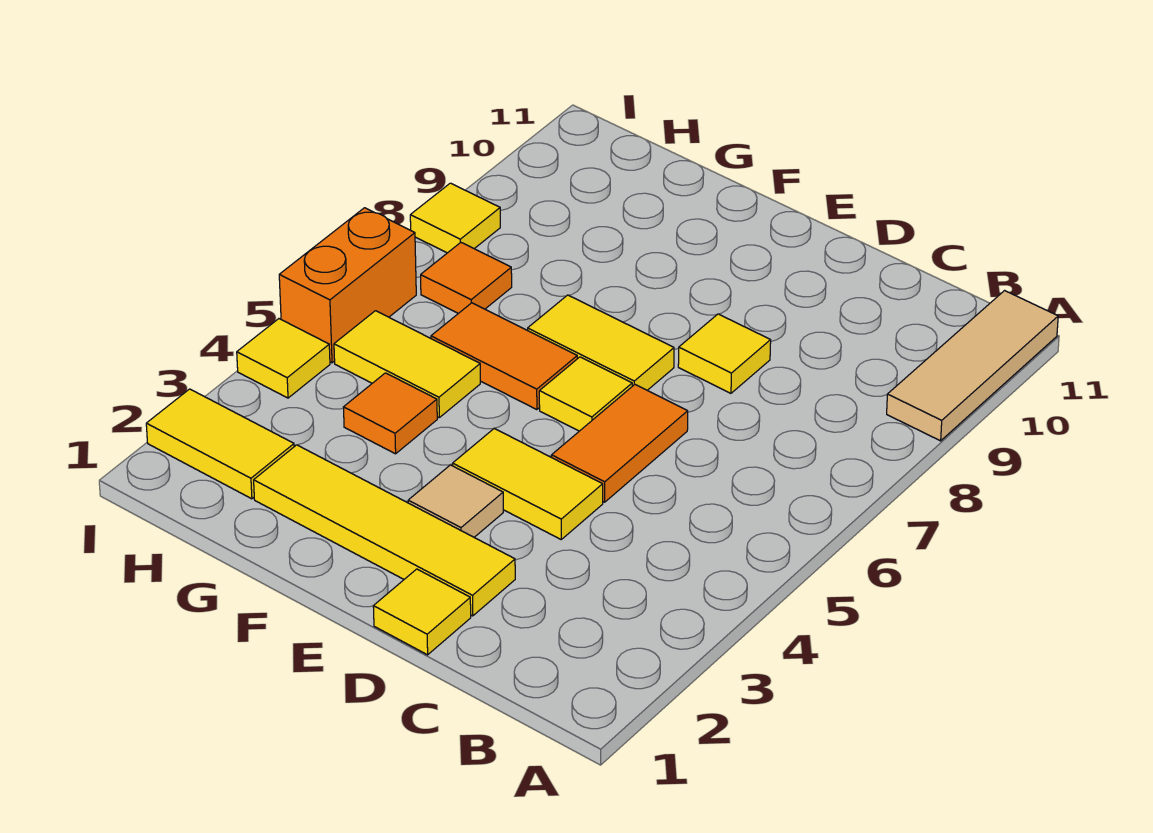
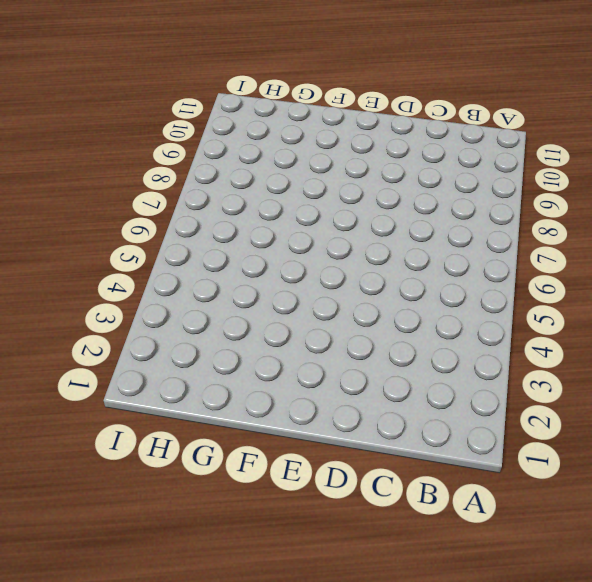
none -> tan 1x3 tile [887,291,1058,441]
none -> yellow 1x1 tile [373,569,471,655]
none -> yellow 1x4 tile [254,445,515,616]

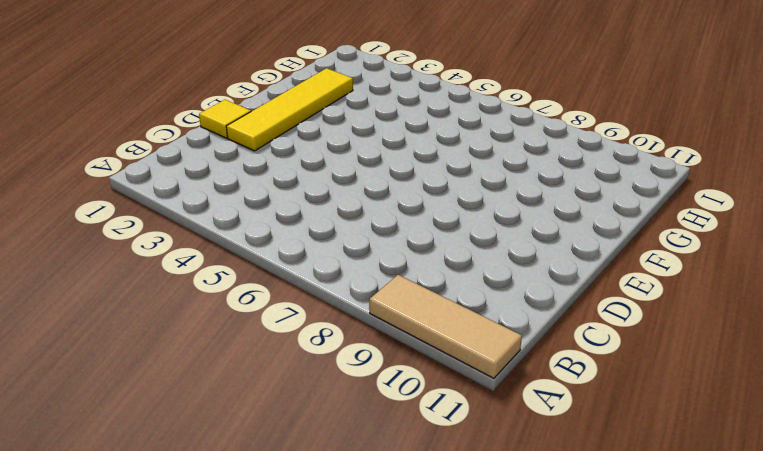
none -> yellow 1x2 tile [453,429,603,539]
none -> orange 1x2 tile [552,385,688,502]
none -> yellow 1x1 tile [678,314,771,393]

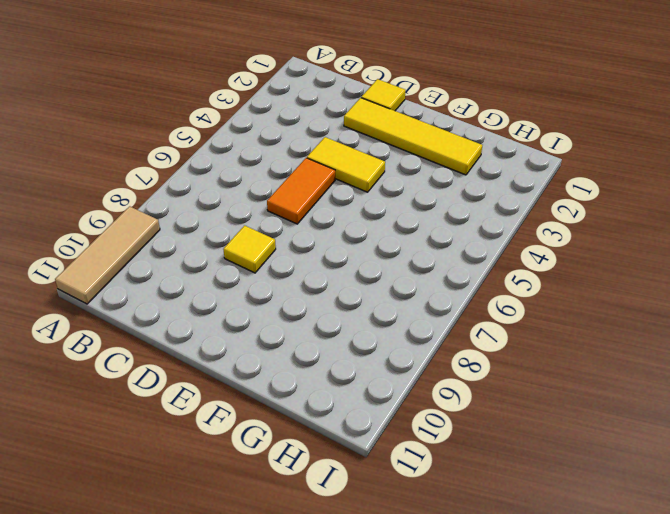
none -> tan 1x1 tile [408,465,503,537]
none -> yellow 1x1 tile [539,357,632,431]
none -> yellow 1x2 tile [528,295,674,390]

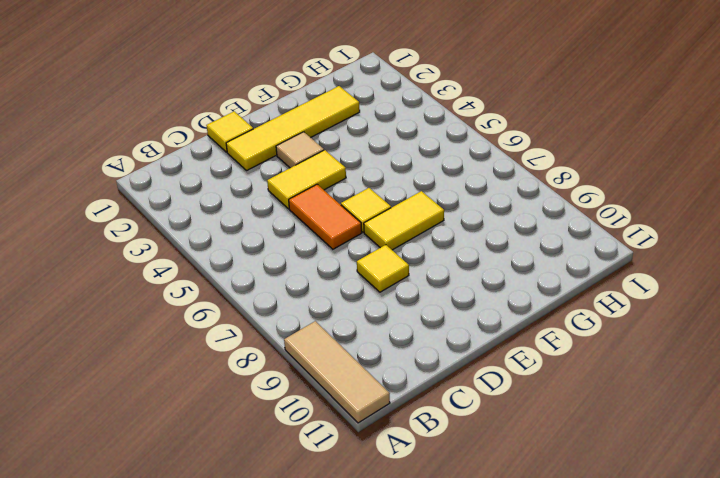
none -> orange 1x2 tile [431,303,577,410]
none -> orange 1x1 tile [344,373,437,454]
none -> yellow 1x2 tile [334,311,480,417]

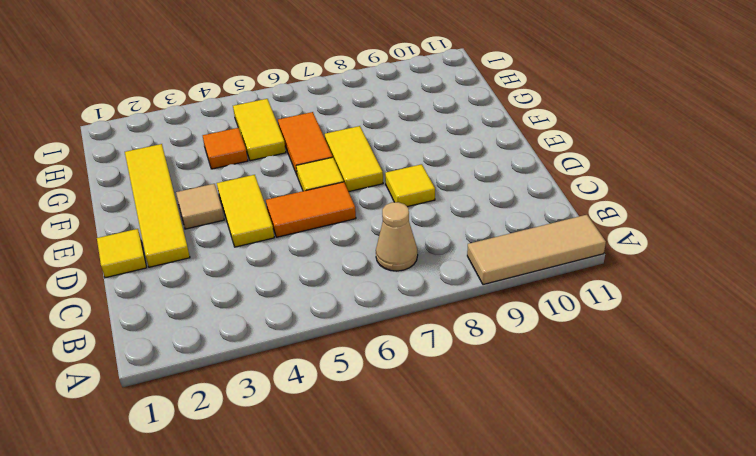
tan 1x1 cone [376,202,418,271] -> none
none -> yellow 1x2 tile [146,389,294,499]
none -> orange 1x1 tile [421,242,512,313]
none -> yellow 1x1 tile [237,319,330,398]

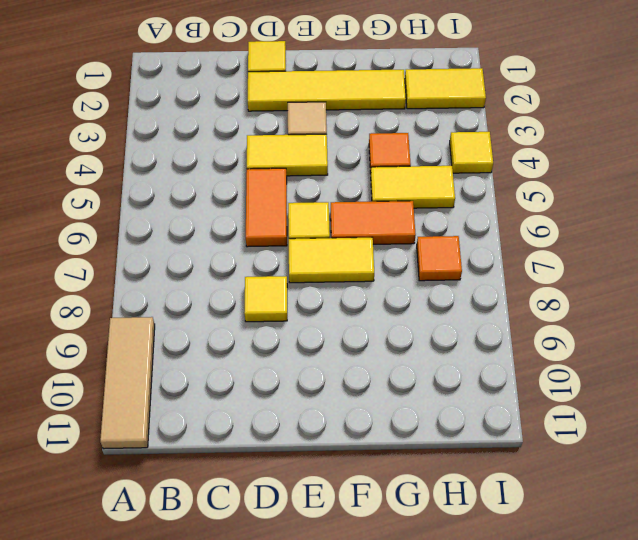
none -> orange 1x2 brick [279,208,416,363]
none -> yellow 1x1 tile [410,183,500,253]

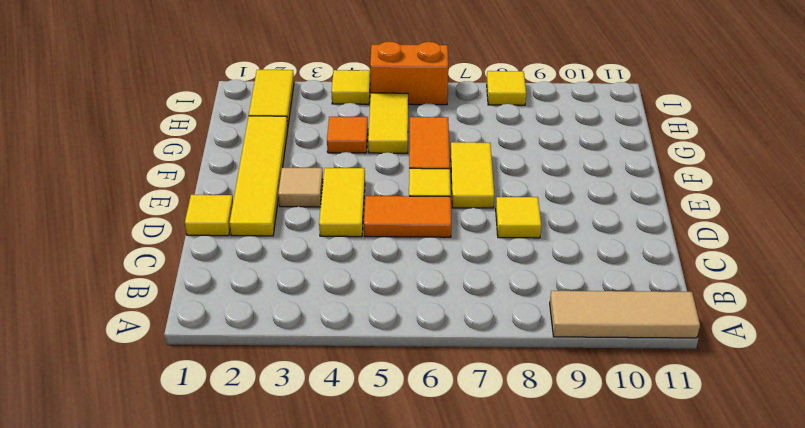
none -> orange 1x1 tile [421,242,512,313]

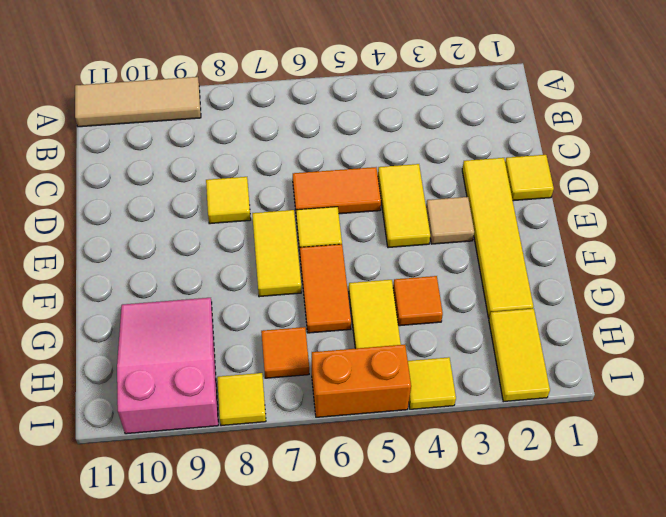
pink 2x3 slope [117,298,218,434] -> none

